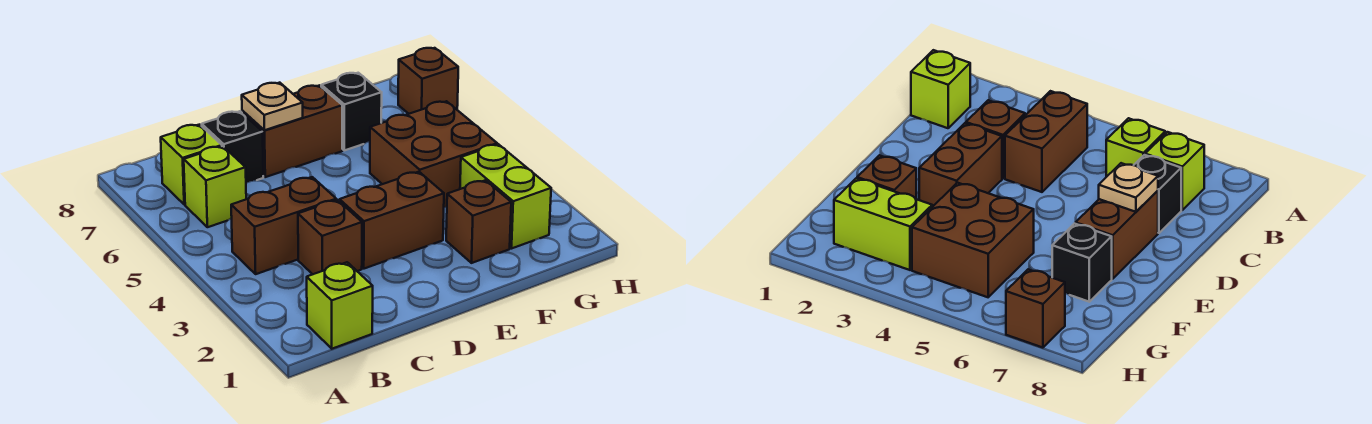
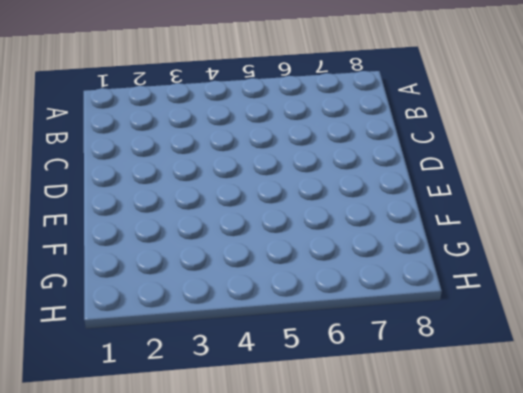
none -> lime 1x1 brick [307,262,373,349]
none -> brown 1x2 brick [231,177,336,274]
none -> lime 1x1 brick [184,146,246,227]

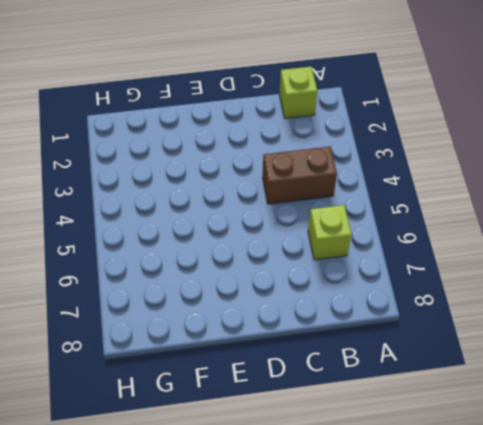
none -> lime 1x1 brick [161,125,222,205]
none -> brown 1x1 brick [298,200,362,274]
none -> black 1x1 brick [202,111,263,183]

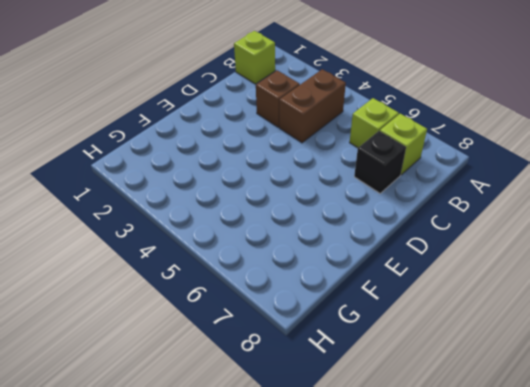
none -> brown 1x2 brick [340,172,444,269]
none -> brown 1x2 brick [242,85,342,177]
none -> brown 1x1 brick [446,180,511,263]

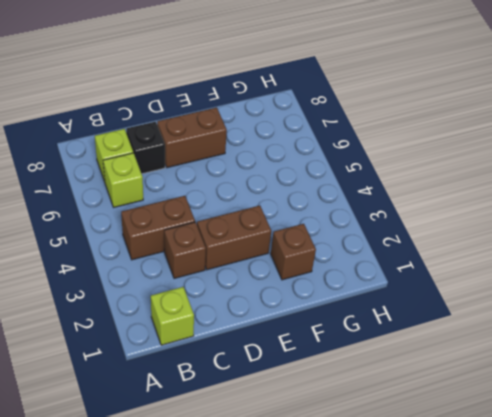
none -> brown 2x2 brick [370,101,497,207]
none -> black 1x1 brick [321,73,382,150]
none -> lime 1x2 brick [460,144,551,248]

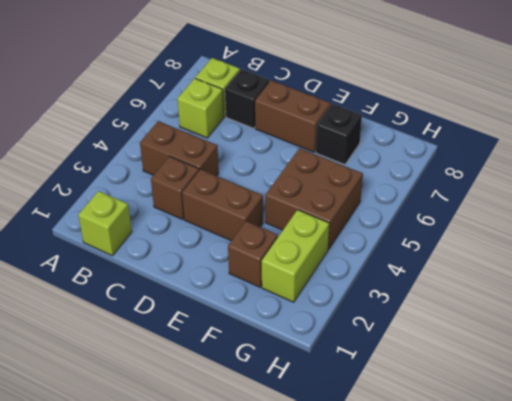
none -> brown 1x1 brick [398,48,458,114]
none -> tan 1x1 plate [242,83,303,130]

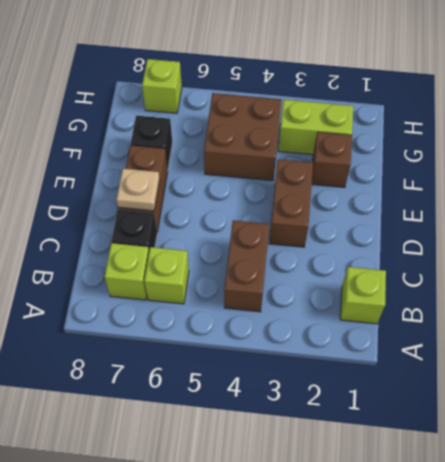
lime 1x1 brick [142,59,182,113] -> brown 1x1 brick [398,48,458,114]
none -> brown 1x1 brick [298,200,362,274]

